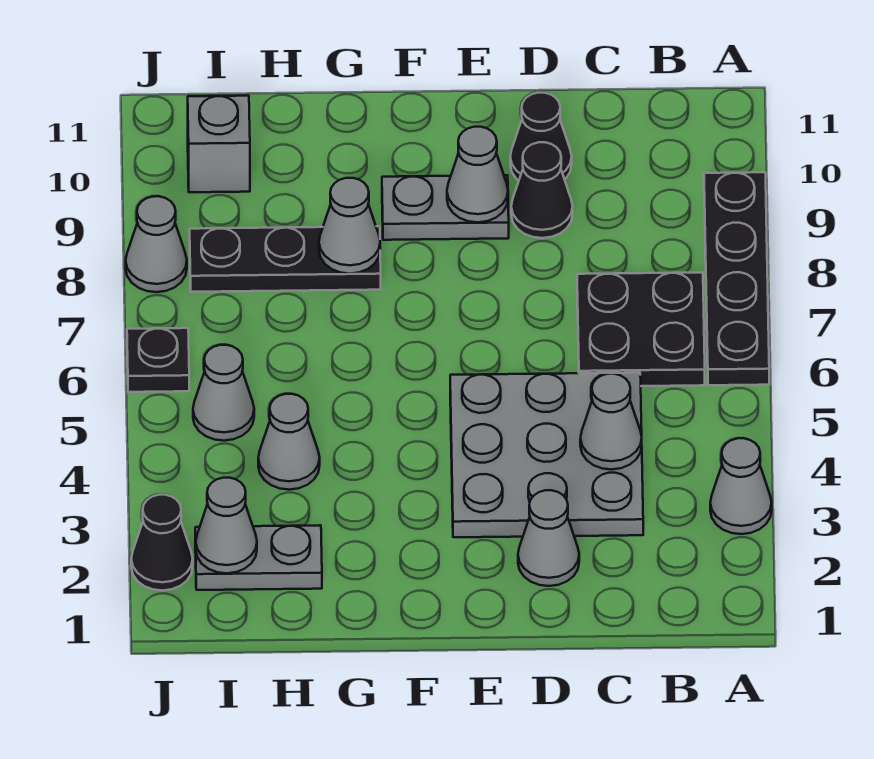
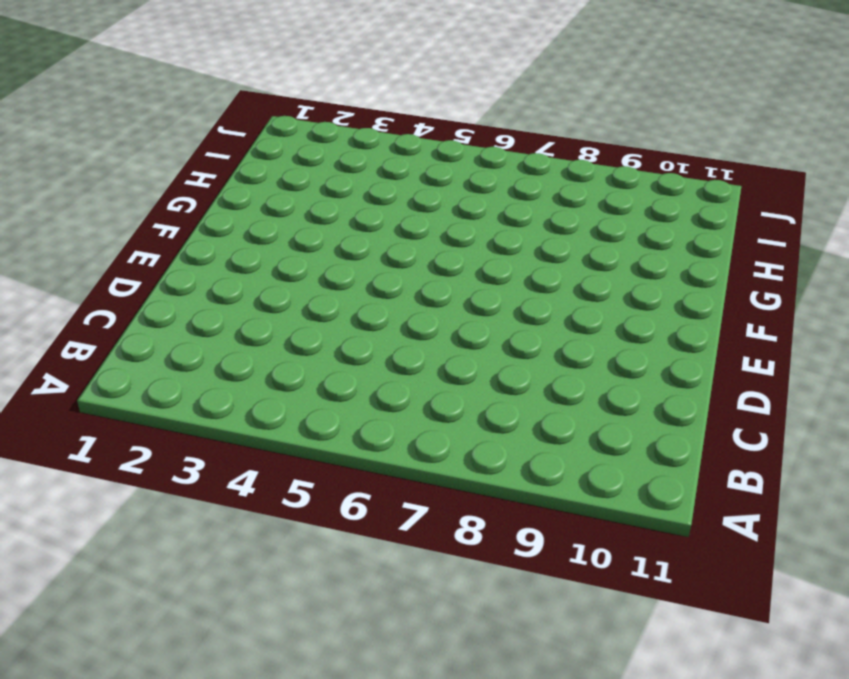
none -> grey 1x1 cone [710,438,772,534]
none -> black 1x4 plate [704,172,769,385]
none -> black 2x2 plate [577,272,705,386]

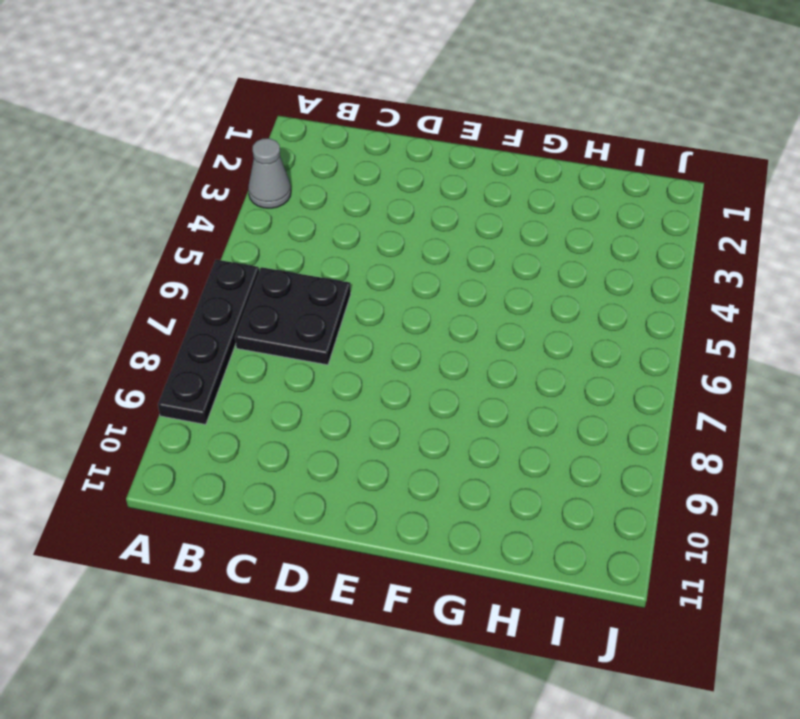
none -> grey 3x3 plate [450,373,643,537]
none -> grey 1x1 cone [518,490,579,586]
none -> black 1x1 cone [511,142,573,238]

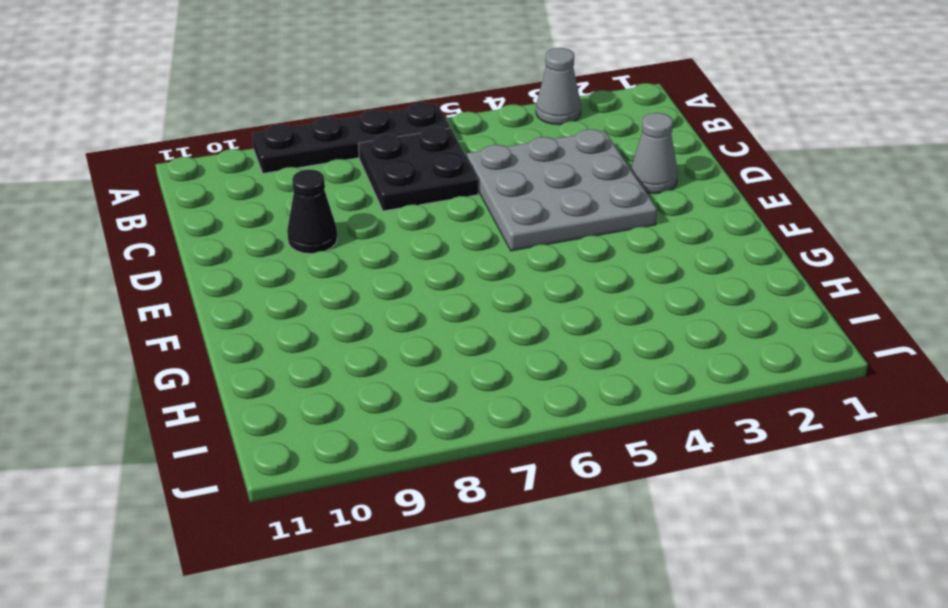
none -> black 1x1 cone [510,93,572,180]
none -> grey 1x2 plate [382,175,509,240]
none -> black 1x3 plate [190,226,381,292]

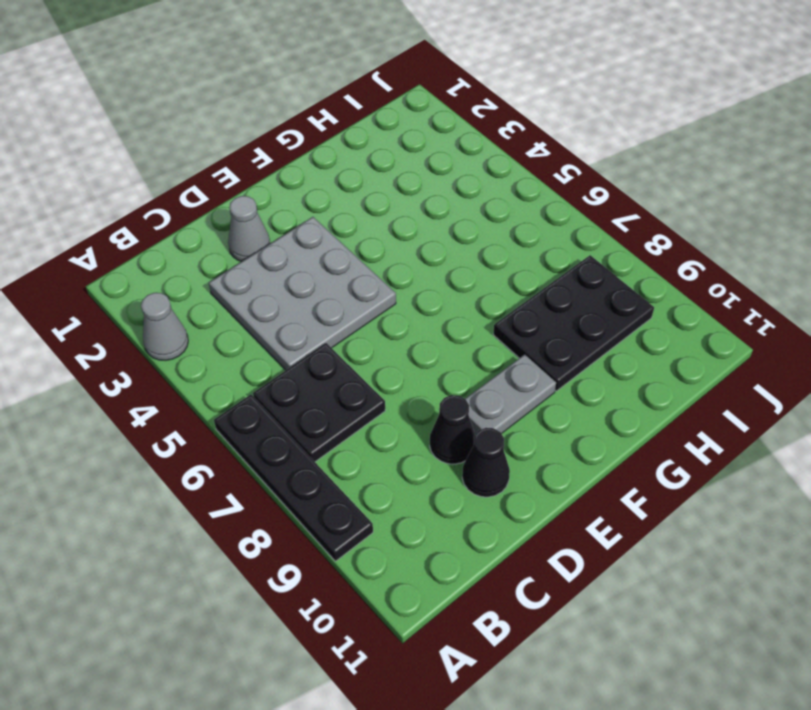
black 2x3 plate [493,255,654,391] -> black 1x3 plate [190,226,381,292]
none -> grey 1x2 plate [195,525,322,590]
none -> grey 1x1 cone [258,394,320,490]
none -> grey 1x1 cone [193,345,254,441]

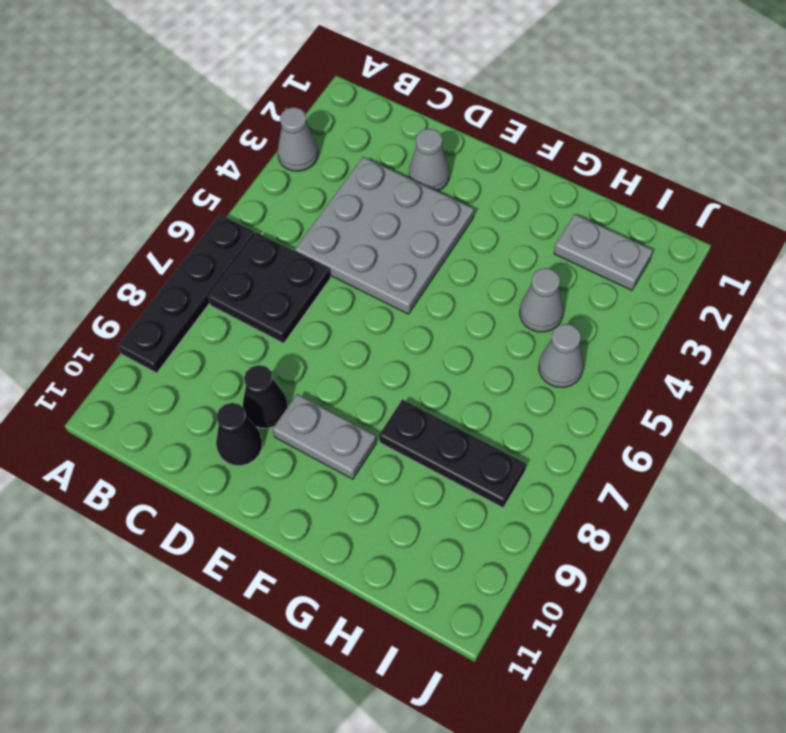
none -> grey 1x1 brick [188,96,250,192]
none -> black 1x1 cone [131,495,193,591]
none -> black 1x1 plate [127,328,189,392]

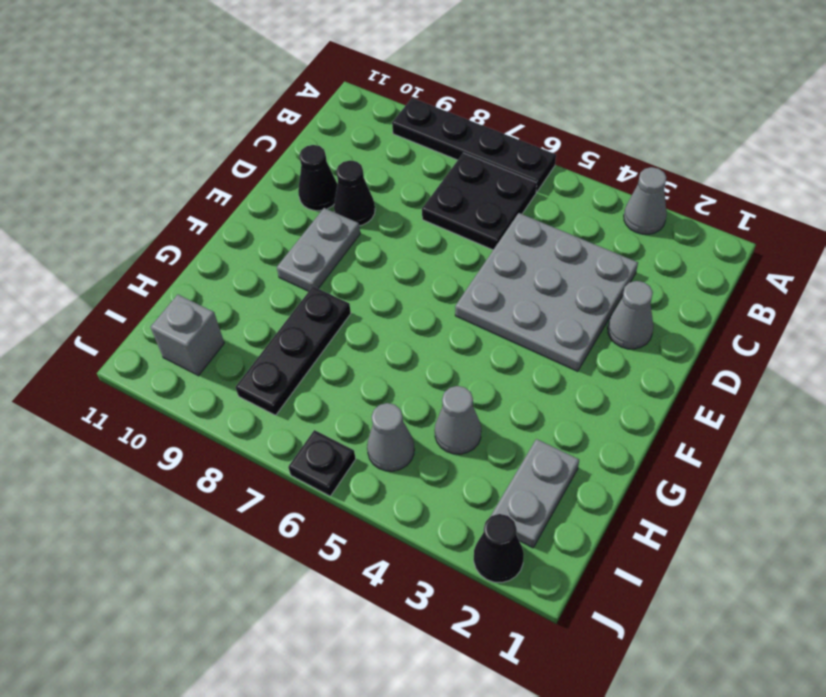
none -> grey 1x1 cone [126,196,187,292]
none -> grey 1x1 cone [580,374,642,470]
none -> grey 1x1 cone [447,127,508,222]

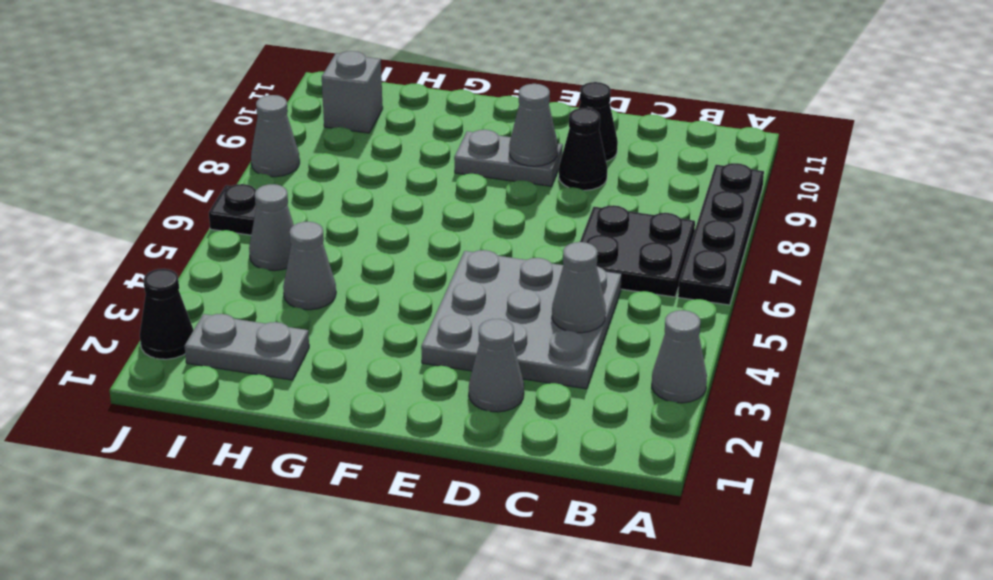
none -> black 1x3 plate [190,226,381,292]
none -> grey 1x1 cone [319,178,380,274]
none -> grey 1x1 cone [196,478,257,573]

